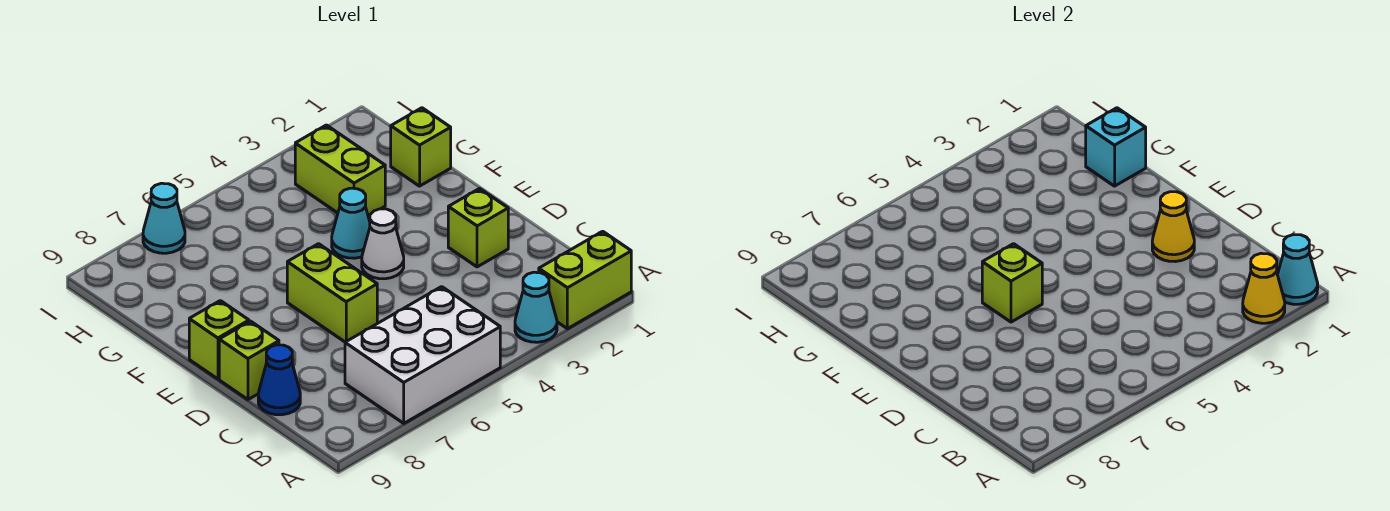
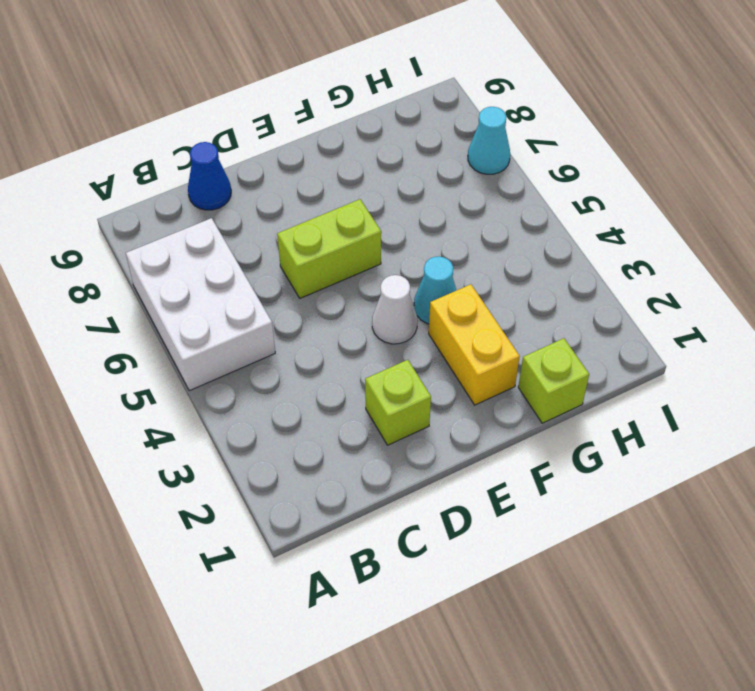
yellow 1x2 brick [429,284,520,405] -> none
none -> lime 1x2 brick [539,231,631,329]
none -> cyan 1x1 cone [515,272,557,342]
none -> lime 1x1 brick [219,321,279,399]

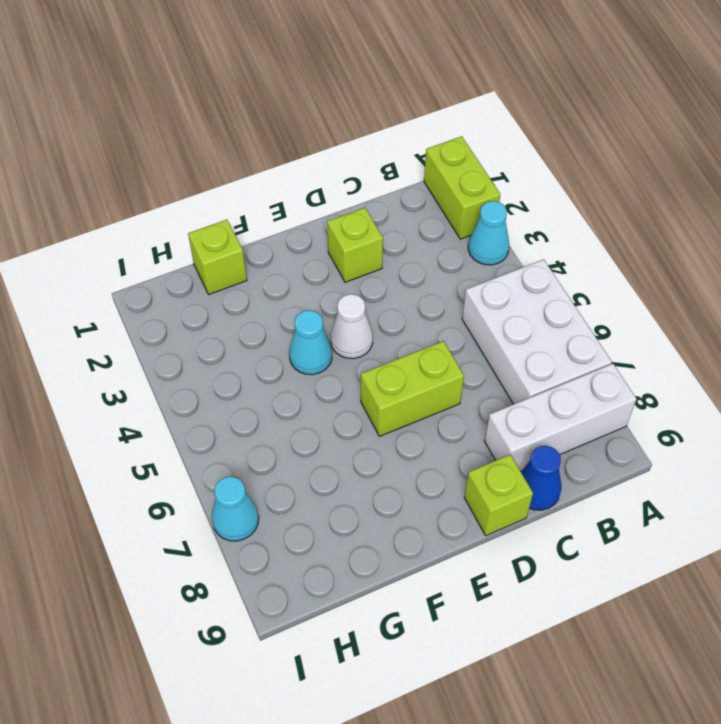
white 1x3 brick [485,364,636,471] -> none
none -> lime 1x1 brick [189,301,249,379]
none -> lime 1x2 brick [295,125,385,216]
none -> cyan 1x1 cone [1277,235,1318,304]

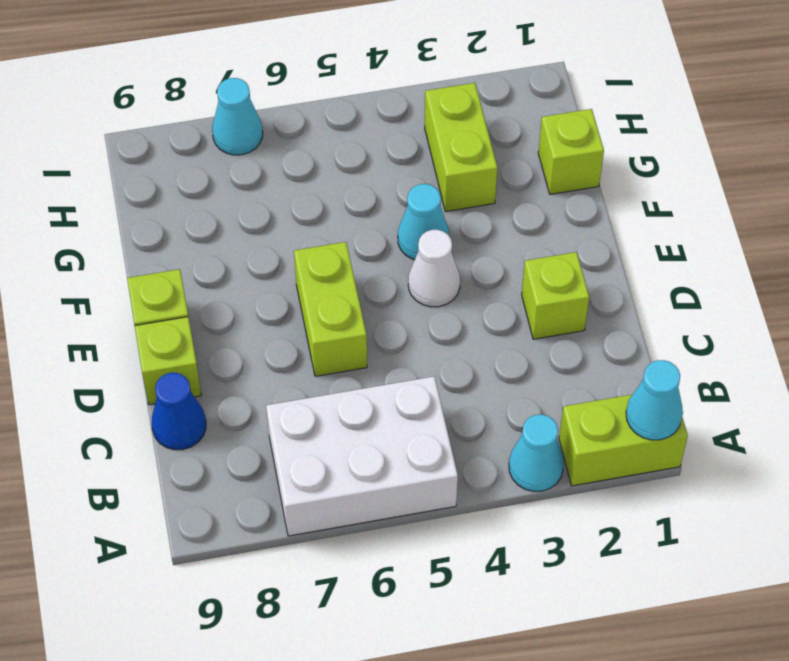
none -> yellow 1x1 cone [1243,253,1285,323]
none -> yellow 1x1 cone [1152,192,1194,262]
none -> lime 1x1 brick [982,244,1042,322]

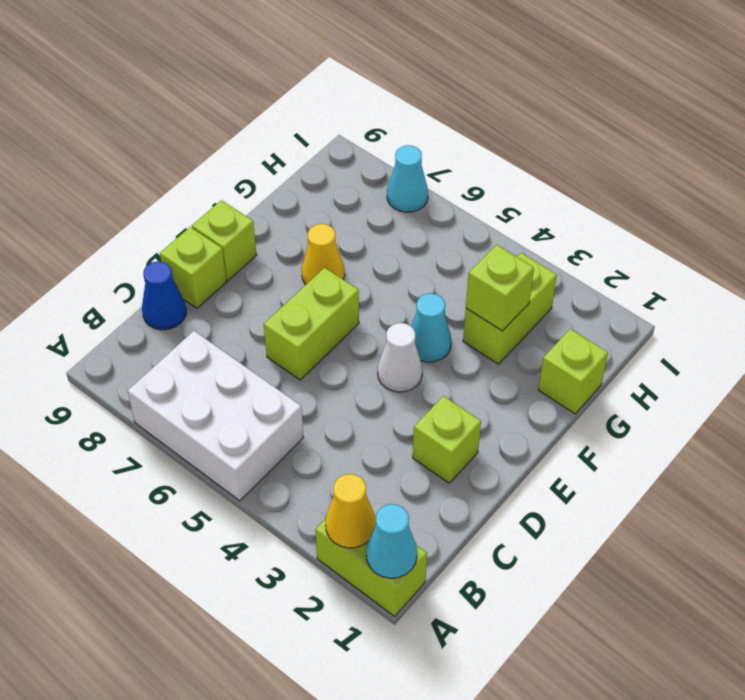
yellow 1x1 cone [302,224,345,285] -> yellow 1x1 cone moved to [1152,192,1194,262]
lime 1x1 brick [466,245,534,331] -> lime 1x1 brick moved to [982,244,1042,322]
none -> cyan 1x1 cone [515,272,557,342]
none -> cyan 1x1 brick [1086,108,1146,186]

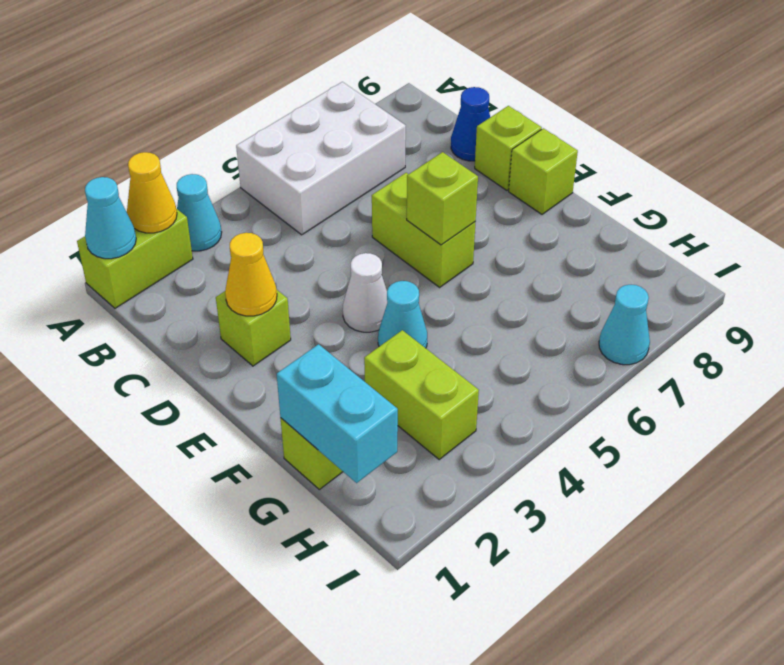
cyan 1x2 brick [277,344,398,483] -> cyan 1x1 brick [1086,108,1146,186]

